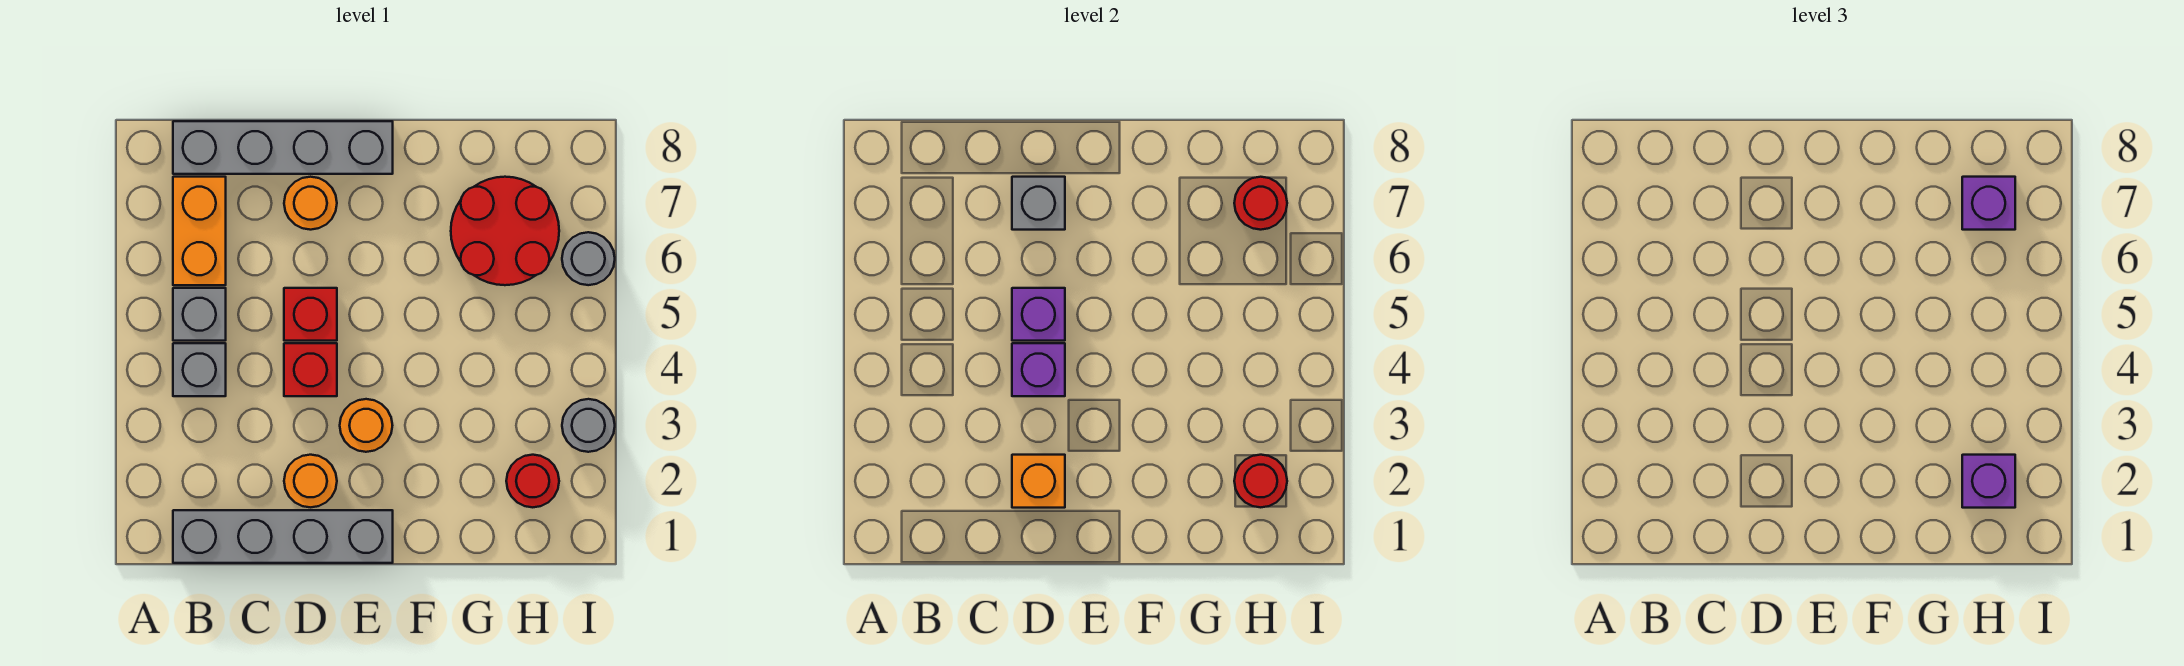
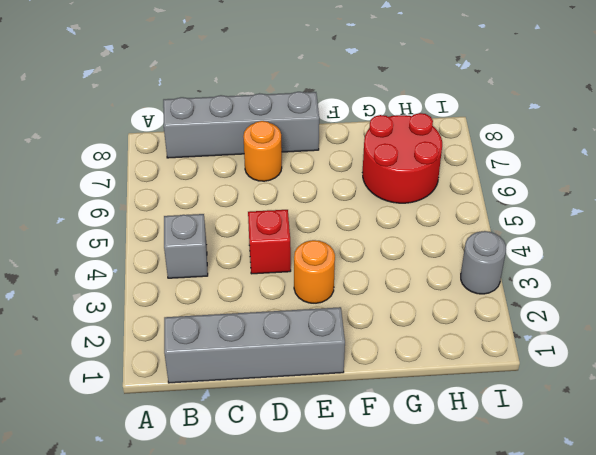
none -> grey 1x1 brick [173,288,226,341]
none -> orange 1x2 brick [173,177,226,285]
none -> orange 1x1 round brick [284,455,337,507]

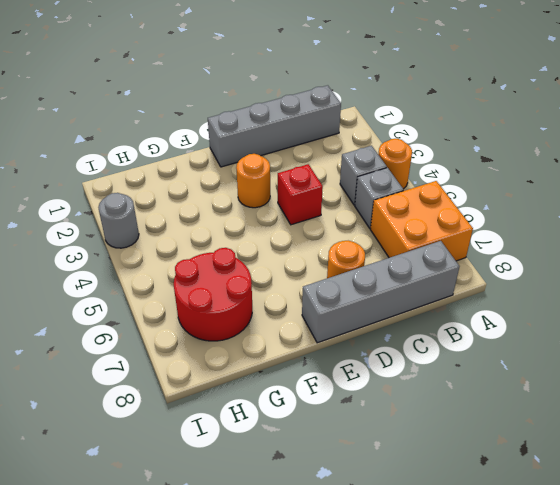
orange 1x1 round brick [378,139,412,189] -> orange 1x1 round brick moved to [284,455,337,507]
orange 2x2 brick [370,181,473,261] -> orange 1x2 brick [173,177,226,285]
none -> red 1x1 brick [284,288,337,341]
none -> red 1x1 round brick [506,455,559,507]
none -> grey 1x1 round brick [562,232,615,285]

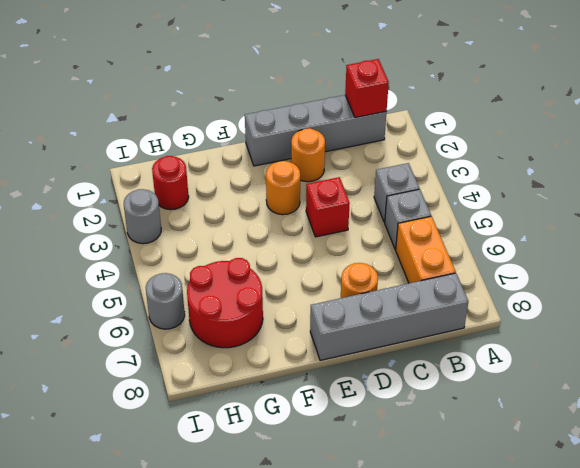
red 1x1 brick [345,59,389,118] -> red 1x1 brick moved to [284,288,337,341]
none -> orange 1x1 brick [1012,455,1065,508]
none -> purple 1x1 brick [1012,343,1065,396]
none -> purple 1x1 brick [1012,288,1065,341]

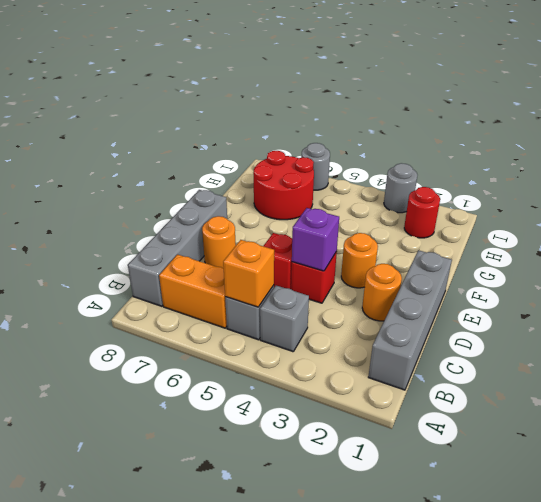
orange 1x1 brick [223,240,274,307] -> orange 1x1 brick moved to [1012,455,1065,508]
none -> purple 1x1 brick [1012,288,1065,341]
none -> grey 1x1 brick [1012,177,1065,230]
none -> red 1x1 round brick [1234,455,1287,507]

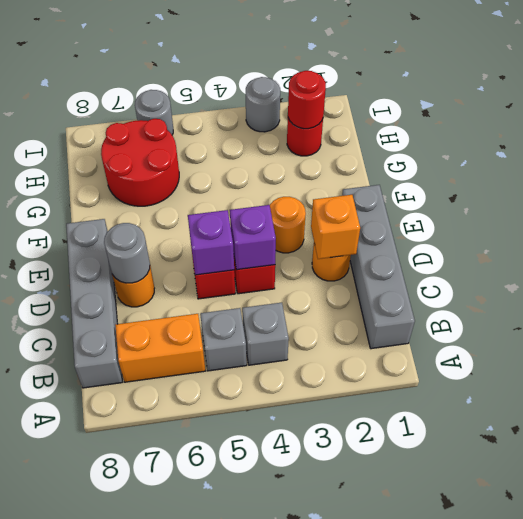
grey 1x1 round brick [104,223,150,283] -> grey 1x1 brick [1012,177,1065,230]
none -> red 1x1 round brick [1234,177,1287,230]
none -> purple 1x1 brick [1962,455,2015,508]
none -> purple 1x1 brick [1962,177,2015,230]

